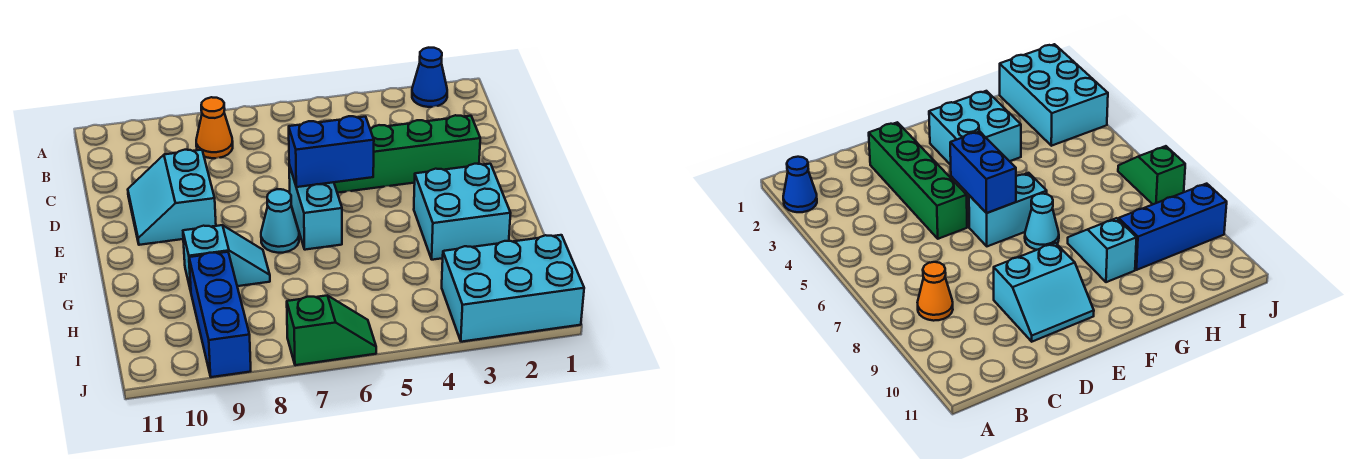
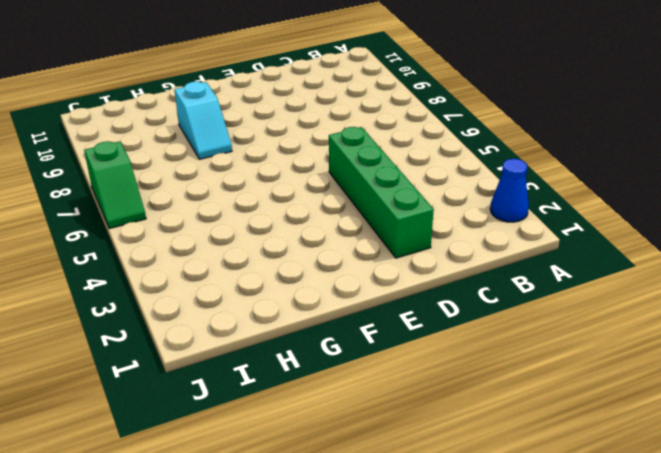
none -> orange 1x1 cone [196,97,233,158]
none -> cyan 2x2 slope [128,150,216,245]
none -> cyan 1x2 brick [289,165,342,250]

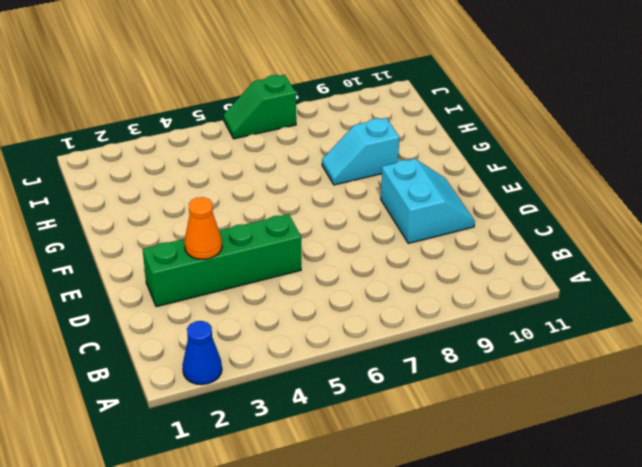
orange 1x1 cone [184,197,222,259] -> orange 1x1 cone moved to [196,97,233,158]
none -> cyan 1x2 brick [289,165,342,250]
none -> cyan 2x2 brick [414,164,511,260]
none -> cyan 1x1 cone [261,189,299,253]

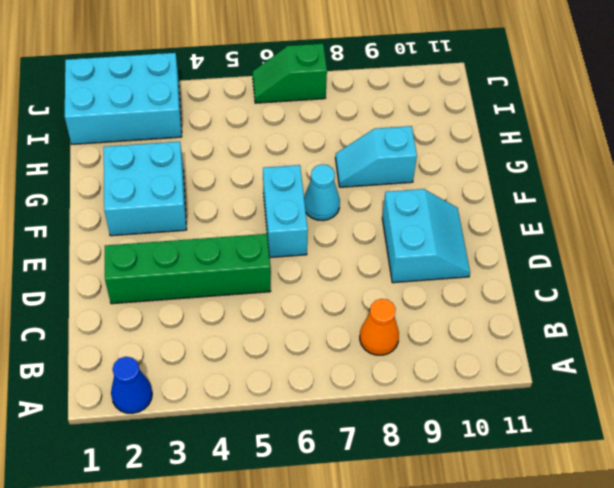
none -> blue 1x3 brick [189,252,251,377]
none -> blue 1x2 brick [289,116,374,187]

